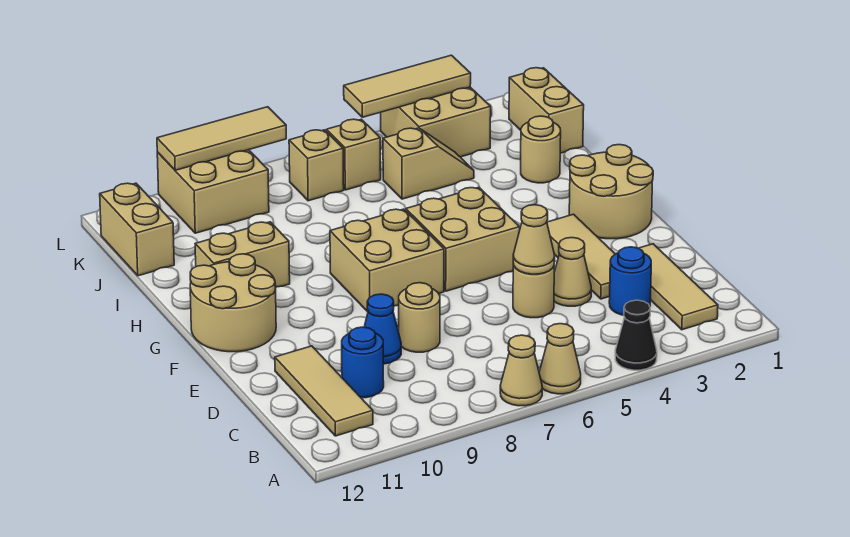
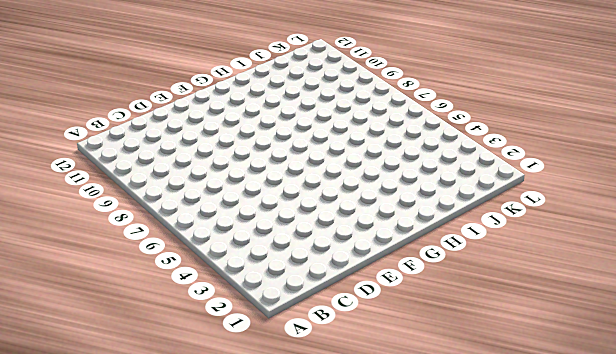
none -> black 1x1 cone [615,300,657,370]
none -> tan 1x1 cone [539,324,581,394]
none -> tan 1x1 cone [500,335,542,406]

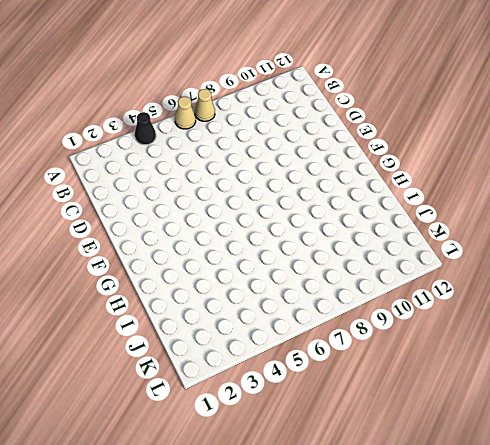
none -> tan 1x3 tile [639,244,718,330]
none -> tan 1x3 tile [275,346,373,436]
none -> blue 1x1 round brick [609,247,651,315]

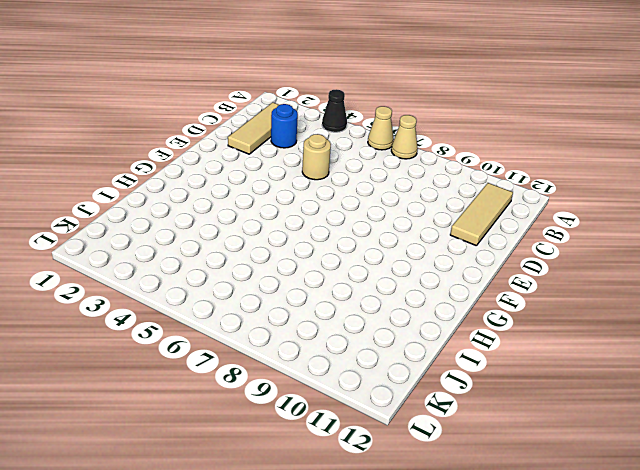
none -> blue 1x1 round brick [342,327,384,398]
none -> tan 1x3 tile [547,214,615,299]
none -> tan 1x1 cone [554,238,591,306]

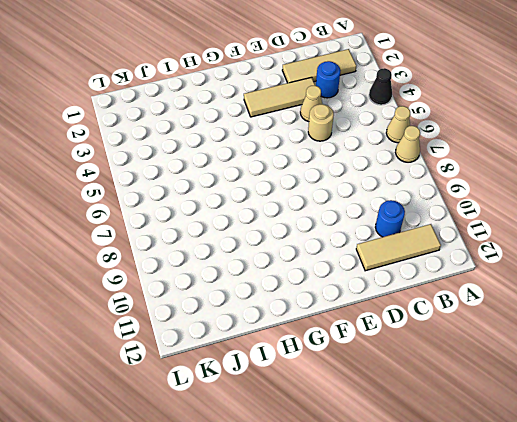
none -> tan 1x1 round brick [399,283,440,352]
none -> blue 1x1 cone [364,294,401,364]
none -> tan 2x2 round brick [569,145,653,239]

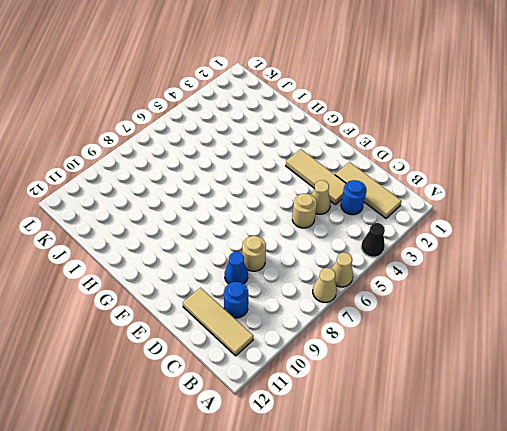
none -> tan 2x2 round brick [569,145,653,239]
none -> tan 2x2 brick [406,187,520,291]
none -> tan 2x2 brick [330,209,444,312]

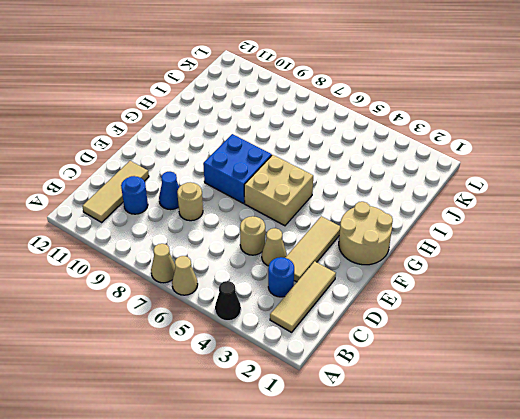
blue 2x2 brick [203,134,272,203] -> tan 2x2 brick [330,209,444,312]
none -> tan 2x2 round brick [190,254,276,352]
none -> tan 1x2 brick [195,222,290,287]
none -> tan 1x1 round brick [521,116,561,183]

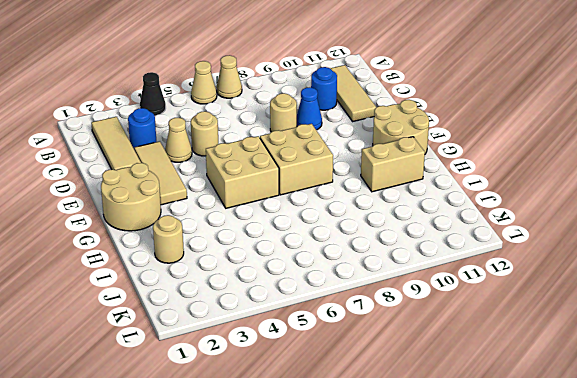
none -> tan 1x2 brick [509,68,584,153]
none -> tan 1x2 slope [383,128,474,199]
none -> tan 1x2 brick [100,183,174,276]

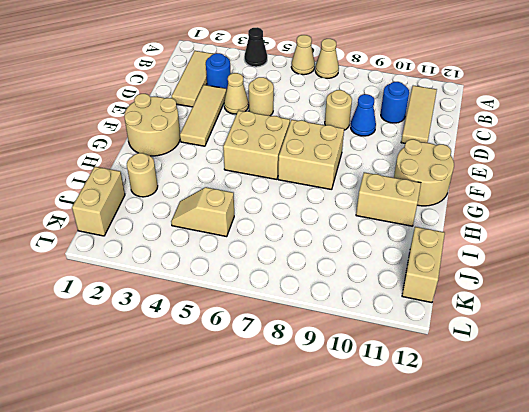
none -> tan 2x2 brick [381,87,491,157]
none -> tan 1x1 brick [326,119,381,190]
none -> tan 1x1 brick [289,130,344,201]

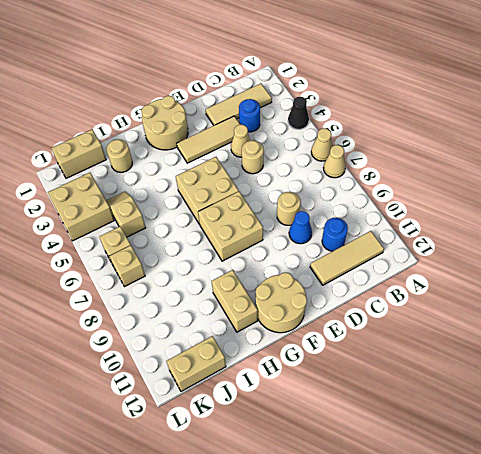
none -> tan 2x2 brick [157,150,269,233]
none -> tan 1x1 cone [513,205,555,274]
none -> tan 1x3 tile [344,55,471,117]

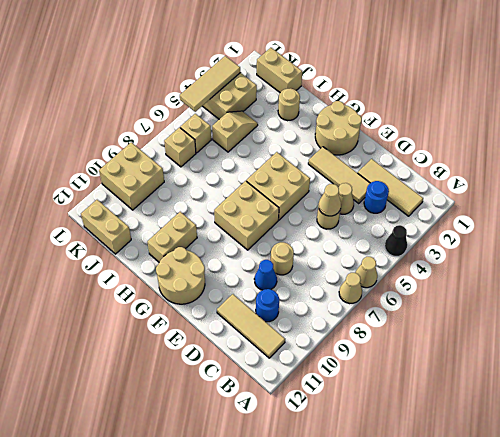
none -> tan 1x3 tile [157,107,286,170]

